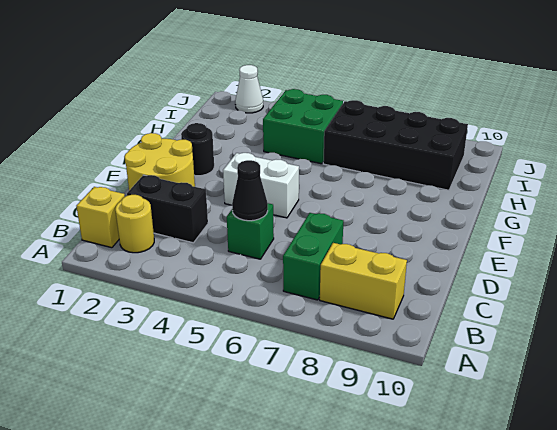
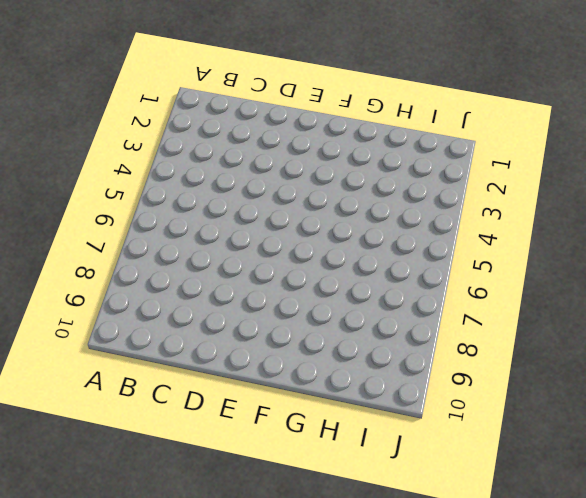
none -> yellow 1x1 brick [76,187,125,248]
none -> yellow 1x1 round brick [115,195,154,253]
none -> green 1x2 brick [283,213,343,300]

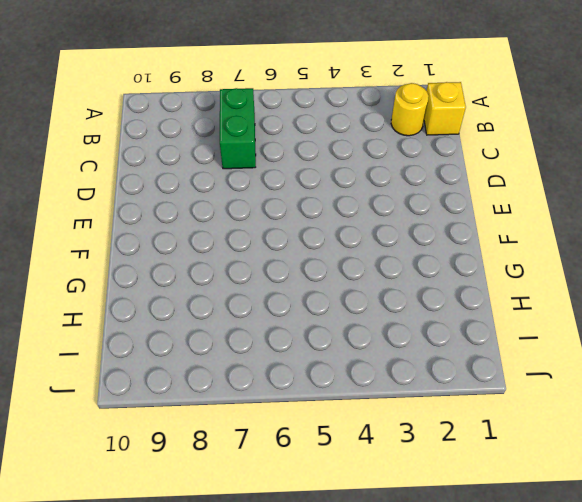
none -> yellow 1x2 brick [320,243,407,319]
none -> black 1x2 brick [127,175,208,243]
none -> green 1x1 brick [227,203,274,259]

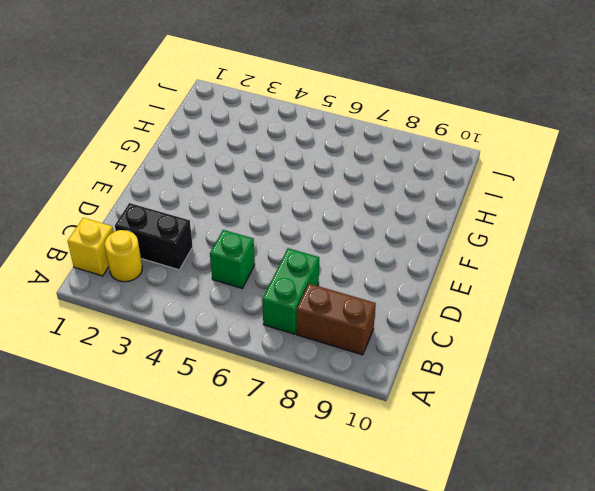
brown 1x2 brick [297,284,376,355] -> yellow 1x2 brick [320,243,407,319]
none -> yellow 2x2 round brick [124,133,195,190]
none -> white 1x2 brick [223,153,299,218]
none -> black 1x1 round brick [181,123,214,176]

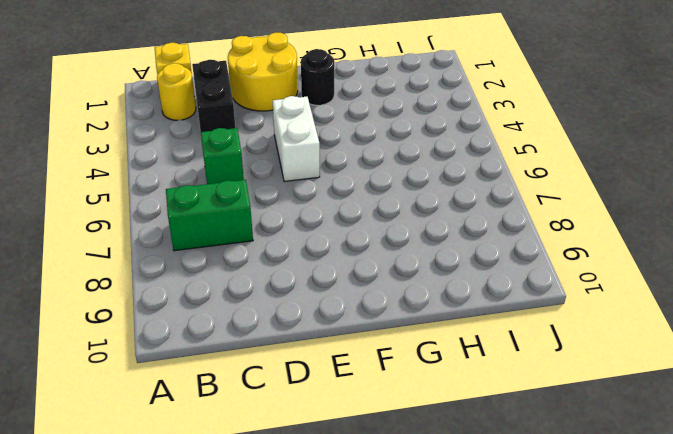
none -> yellow 1x2 brick [320,243,407,319]
none -> green 2x2 brick [263,89,343,164]
none -> black 2x4 brick [323,100,468,190]

